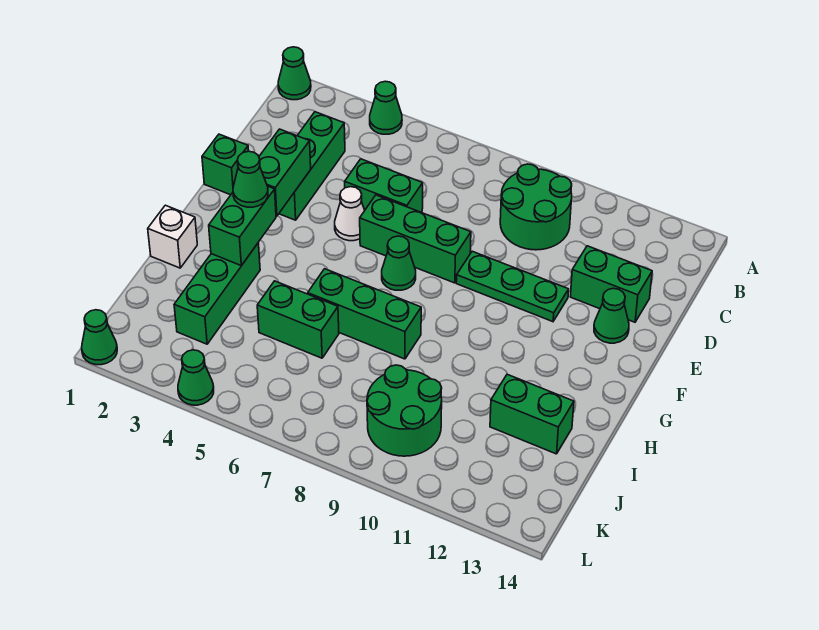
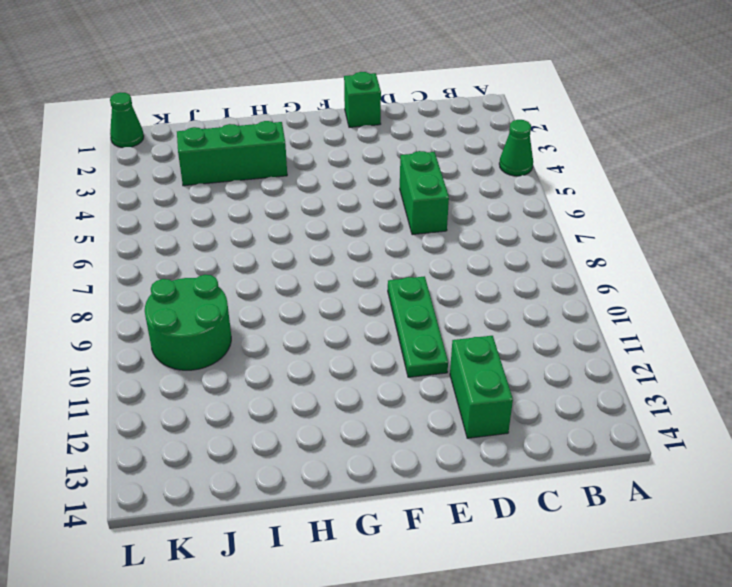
none -> green 1x1 cone [278,47,311,100]
none -> green 2x2 round brick [500,164,572,250]
none -> green 1x3 brick [279,112,345,220]

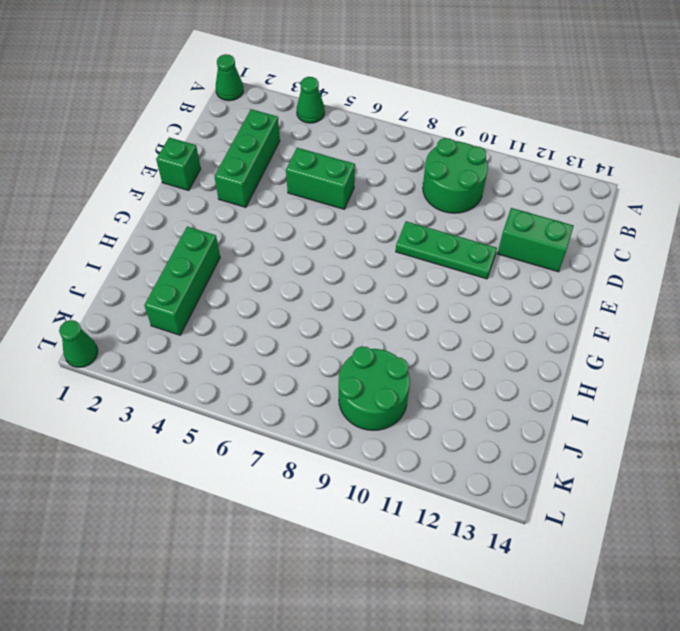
none -> white 1x1 cone [335,187,365,241]
none -> green 1x3 brick [360,195,471,283]
none -> green 1x1 cone [594,288,629,343]

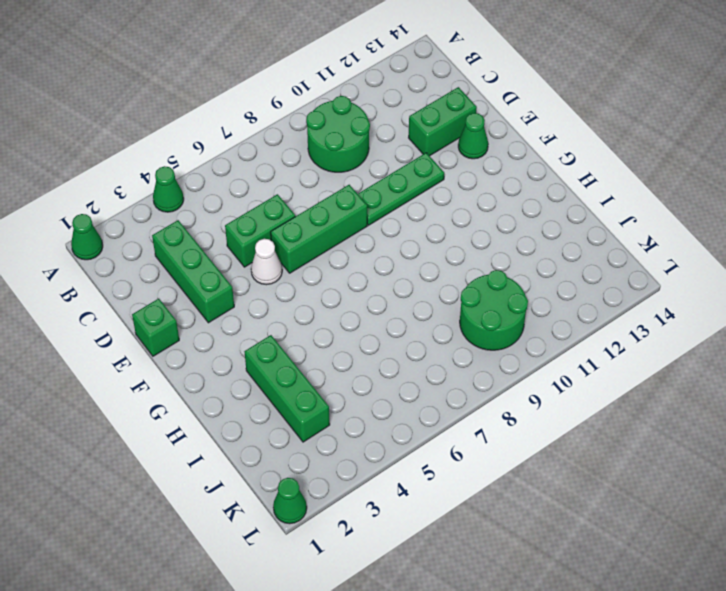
none -> green 1x1 cone [382,236,416,290]
none -> white 1x1 brick [148,205,197,268]
none -> green 1x3 brick [308,269,421,359]

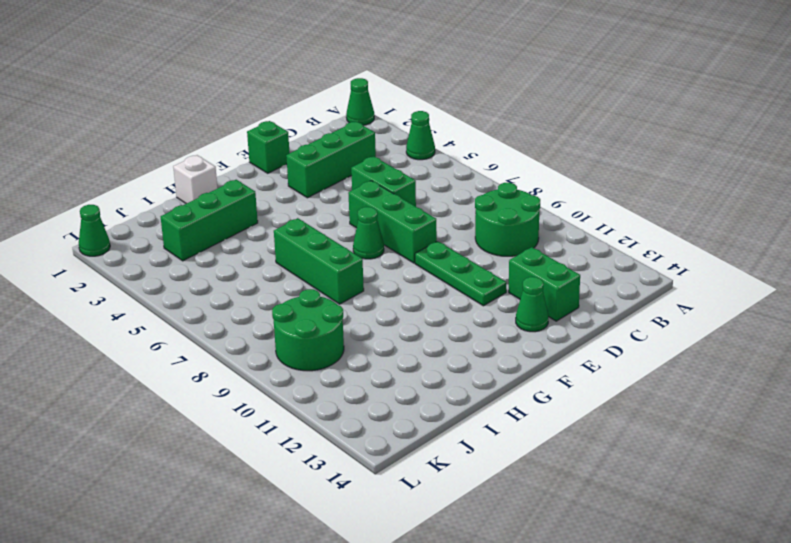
none -> white 1x1 cone [335,187,365,241]
none -> green 1x2 brick [257,281,339,358]
none -> green 1x2 brick [490,374,574,454]

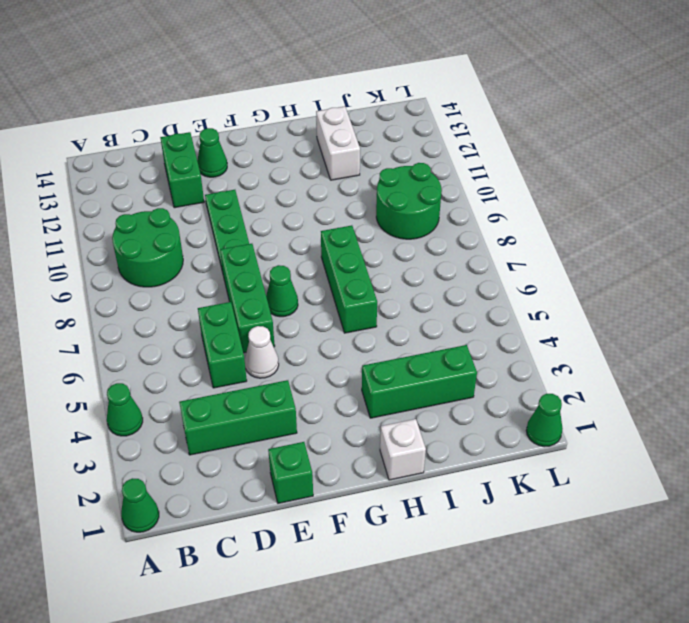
white 1x2 brick [316,106,360,180] -> green 1x2 brick [490,374,574,454]
none -> green 1x2 brick [257,281,339,358]
none -> green 1x1 cone [178,350,214,405]
none -> green 1x2 brick [259,129,311,216]

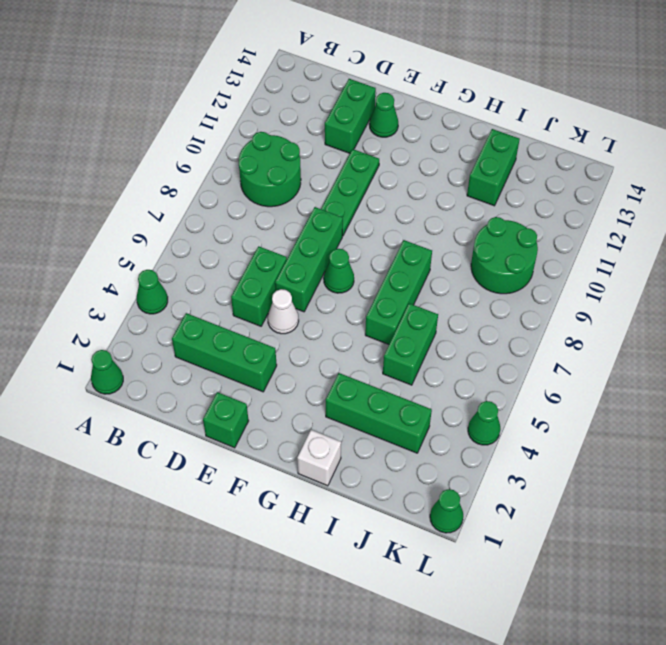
none -> green 1x2 brick [259,129,311,216]
none -> green 1x2 brick [209,187,276,266]
none -> green 1x1 cone [233,151,268,207]

